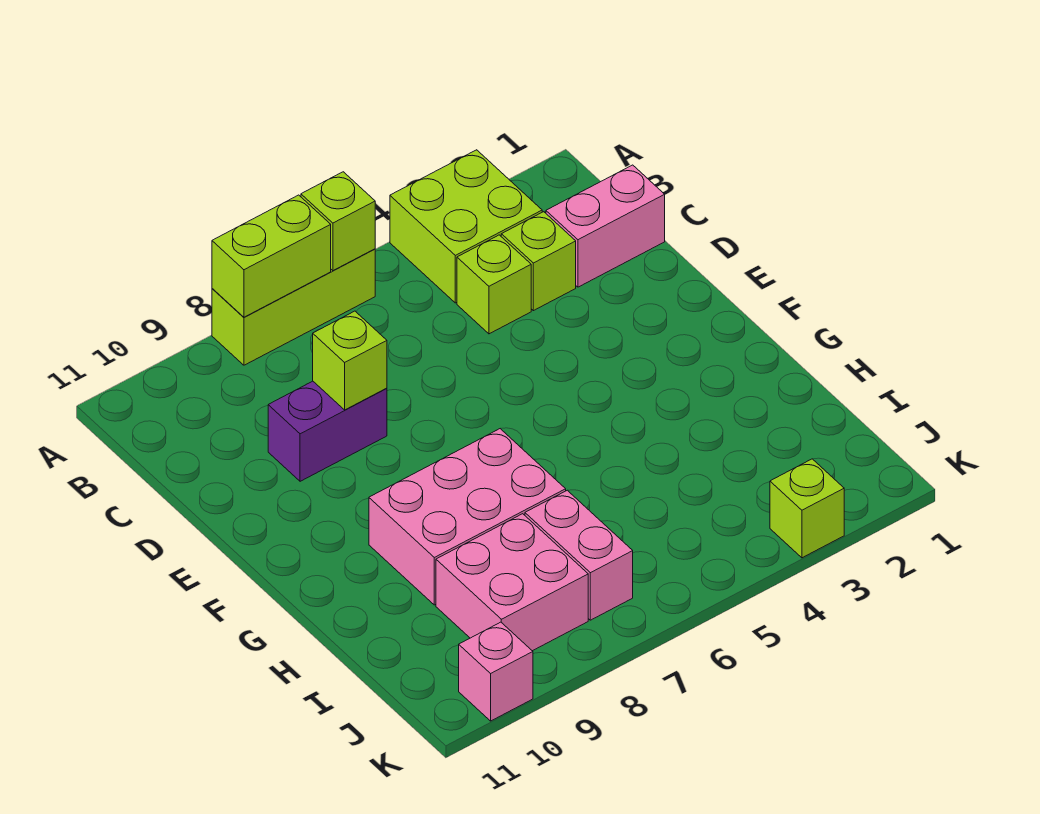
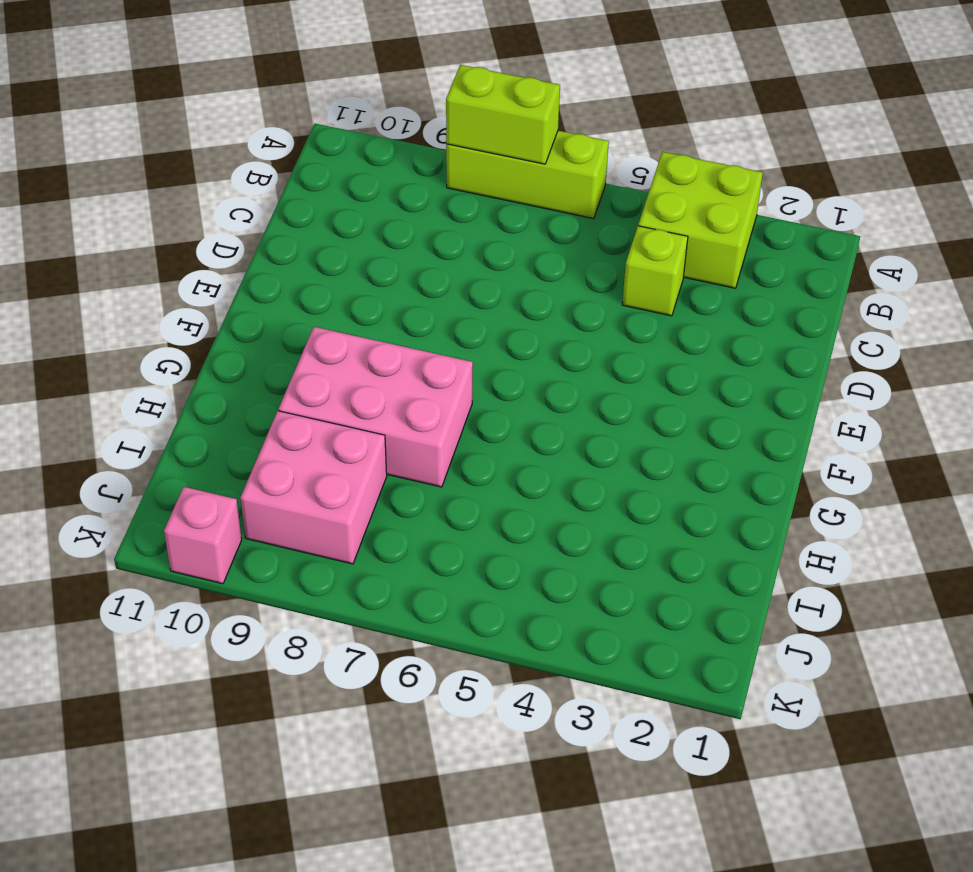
none -> pink 1x2 brick [546,165,665,287]
none -> lime 1x1 brick [501,212,576,311]
none -> purple 1x2 brick [268,381,387,481]

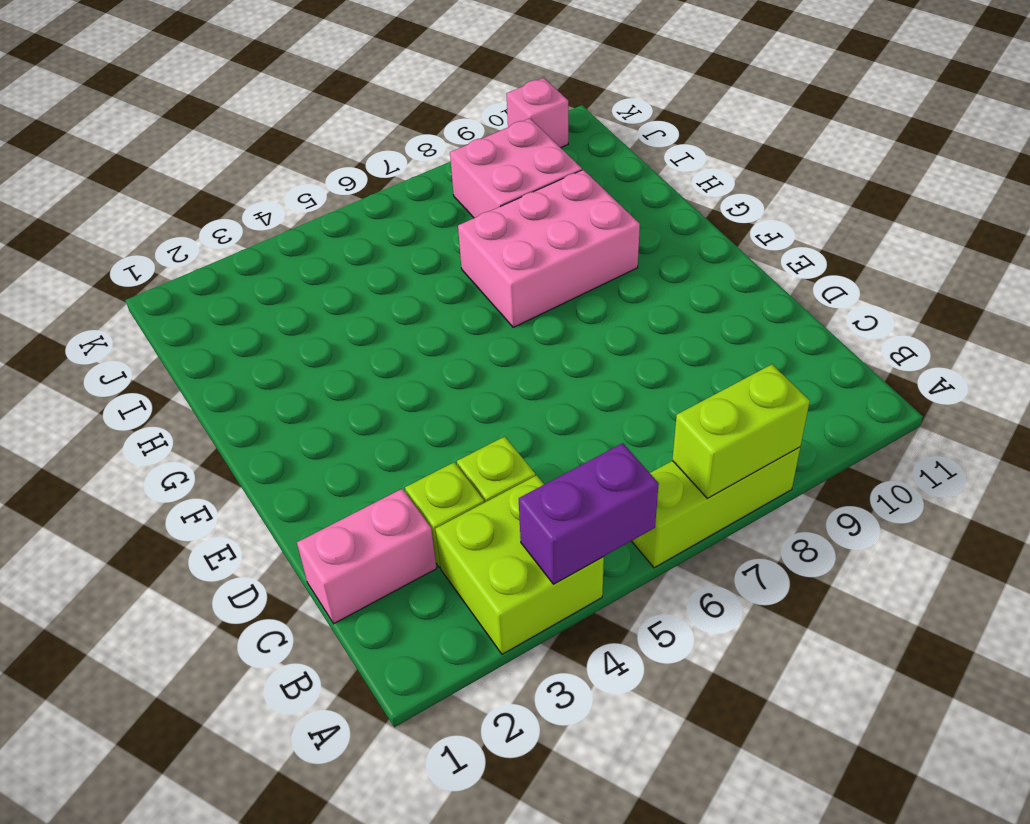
purple 1x2 brick [519,443,659,584] -> purple 1x2 brick moved to [268,381,387,481]
none -> pink 1x2 brick [525,490,633,620]
none -> lime 1x1 brick [770,459,844,558]
none -> lime 1x1 brick [301,172,375,271]

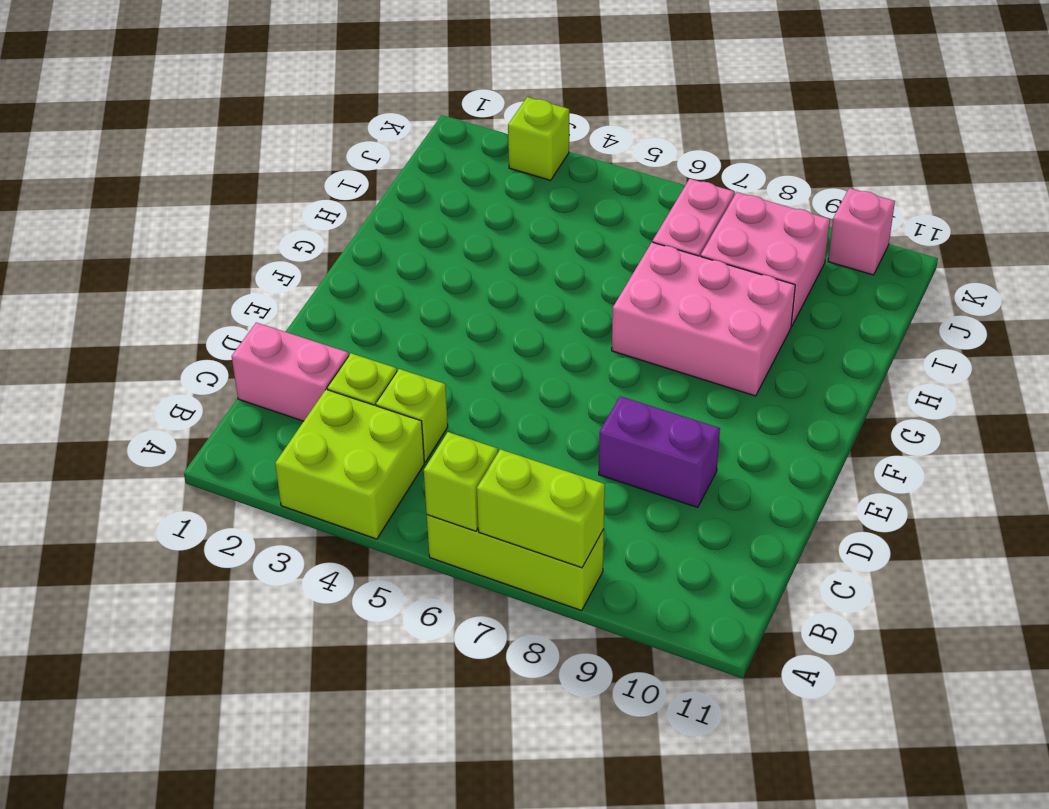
none -> lime 1x1 brick [313,311,387,410]

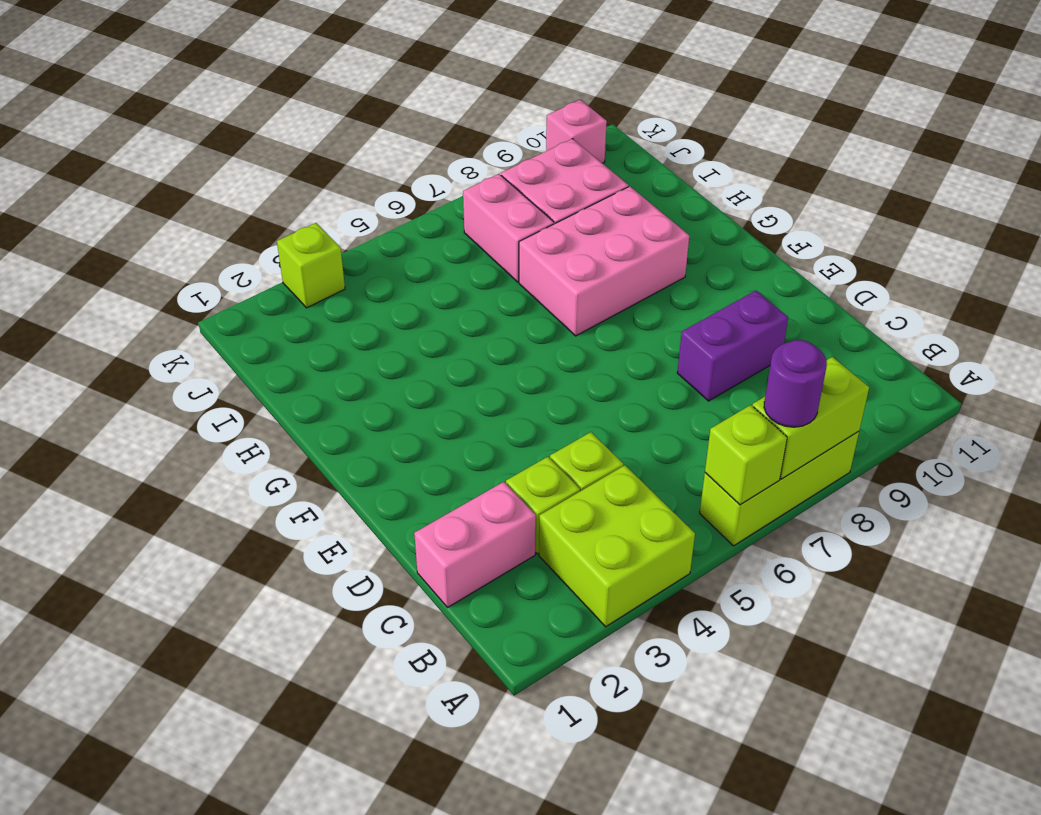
purple 1x1 round brick [764,340,827,427] -> none
none -> lime 1x1 brick [313,311,387,410]

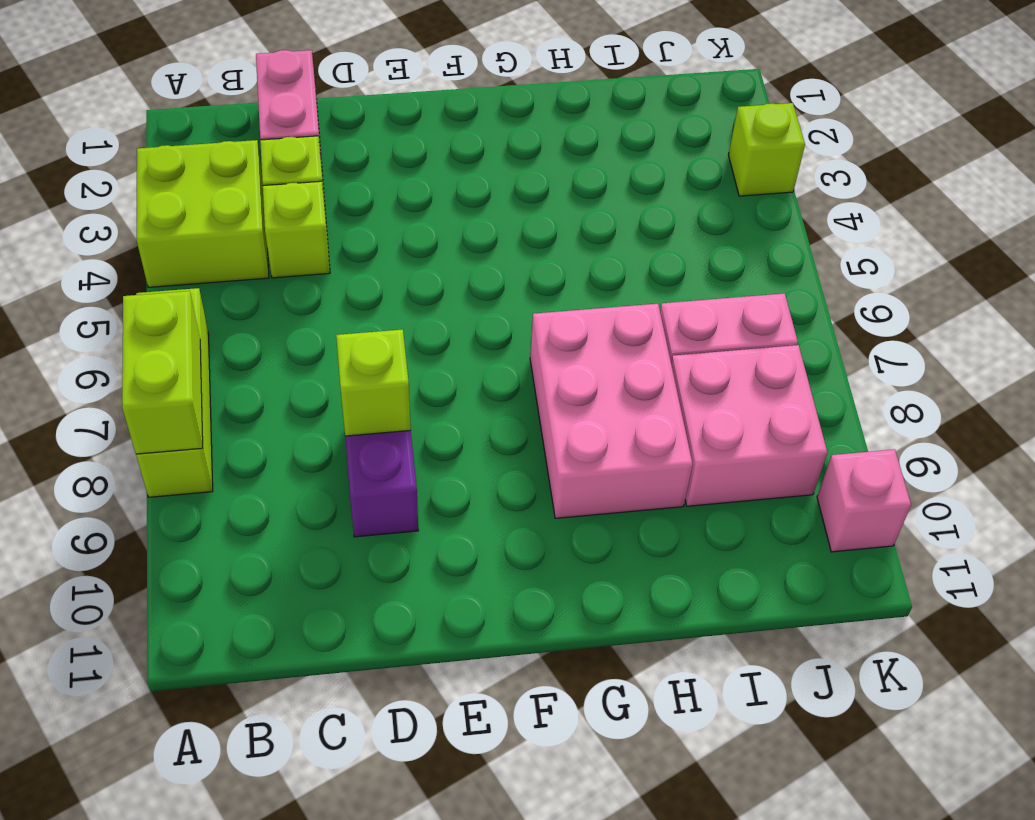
none -> lime 1x1 brick [301,172,375,271]

